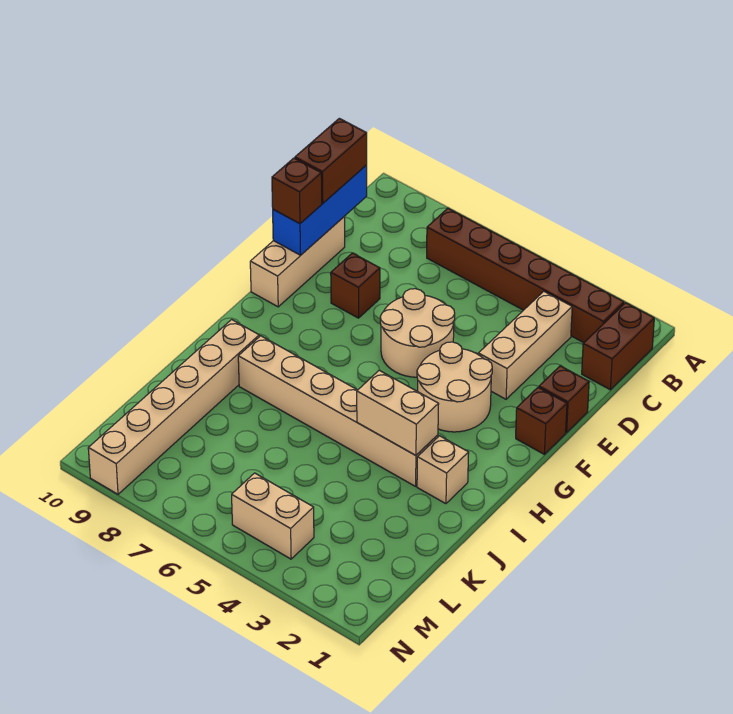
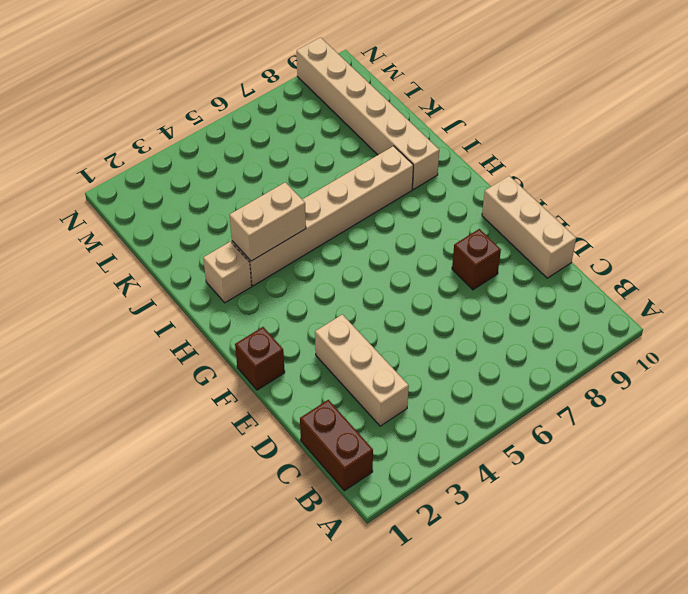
none -> brown 1x6 brick [427,208,624,343]
none -> brown 1x1 brick [539,366,589,433]
none -> tan 2x2 round brick [380,289,455,377]

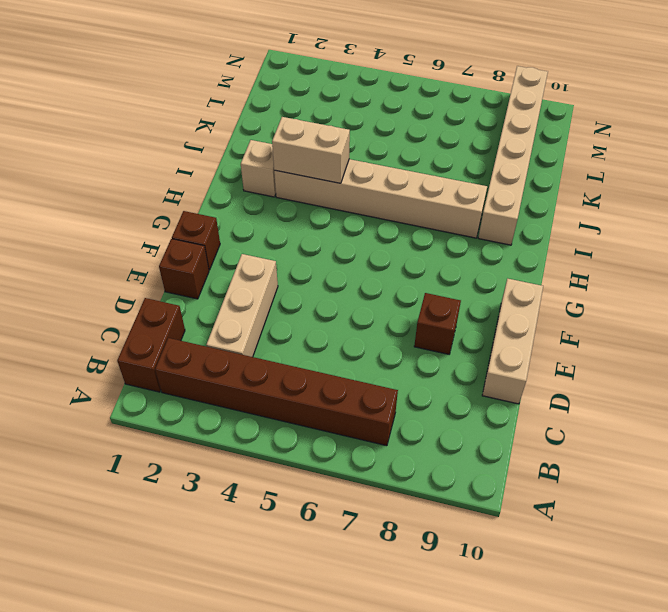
none -> tan 2x2 round brick [380,289,455,377]
none -> tan 2x2 round brick [417,342,492,432]
none -> tan 1x2 brick [232,473,314,559]

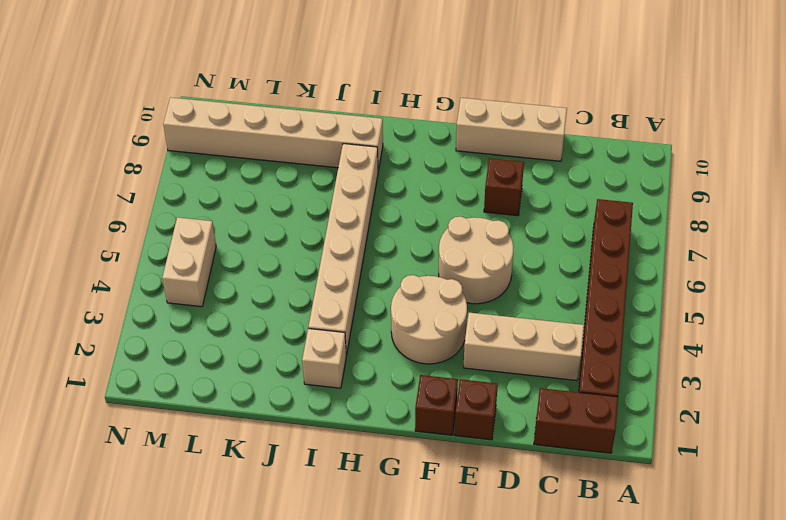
none -> blue 1x3 brick [273,165,367,255]
none -> tan 1x2 brick [357,370,439,455]
none -> brown 1x2 brick [295,118,367,203]

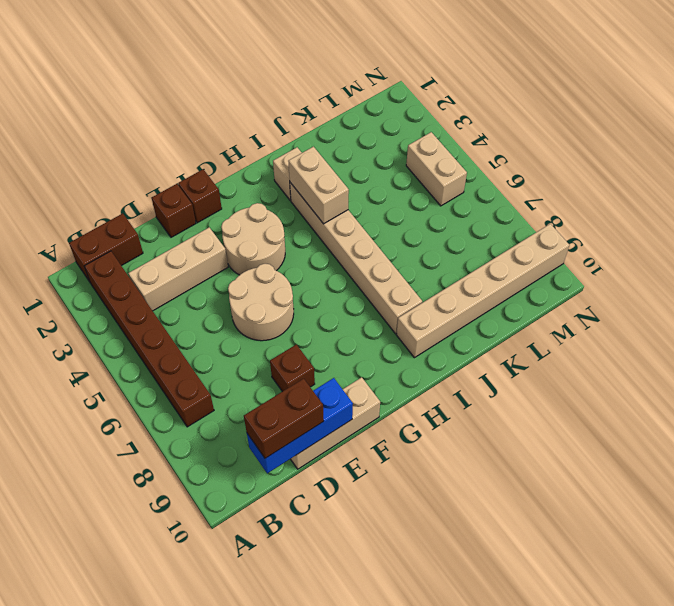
none -> brown 1x1 brick [272,158,322,224]

